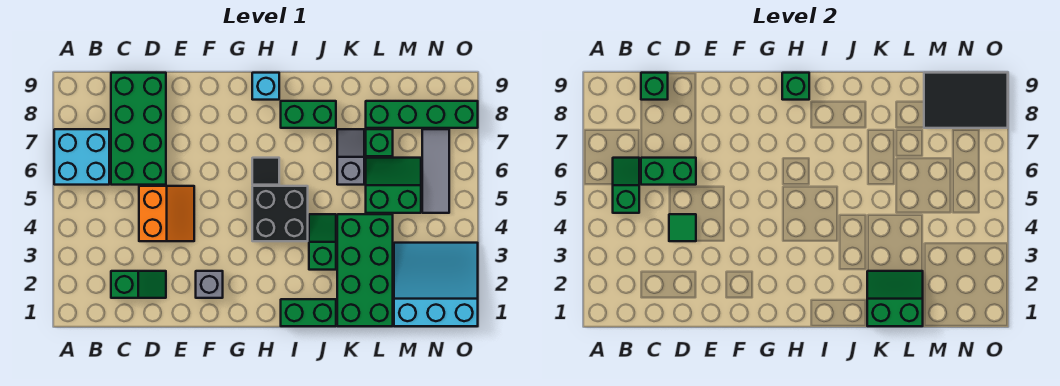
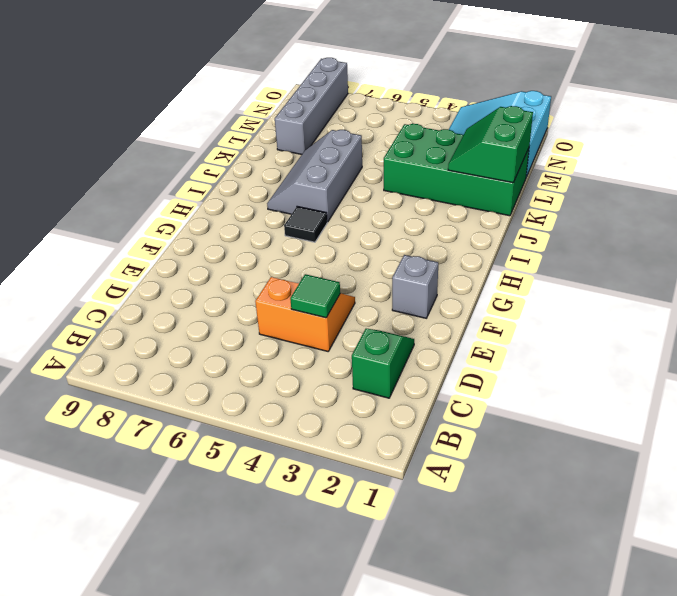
grey 2x3 slope [267,130,362,222] -> grey 1x2 slope [337,129,364,185]
grey 1x4 brick [275,58,348,154] -> green 1x4 brick [366,101,478,128]
none -> cyan 2x2 brick [54,129,109,185]
none -> green 2x4 brick [111,73,166,185]
none -> black 2x2 brick [252,186,308,241]

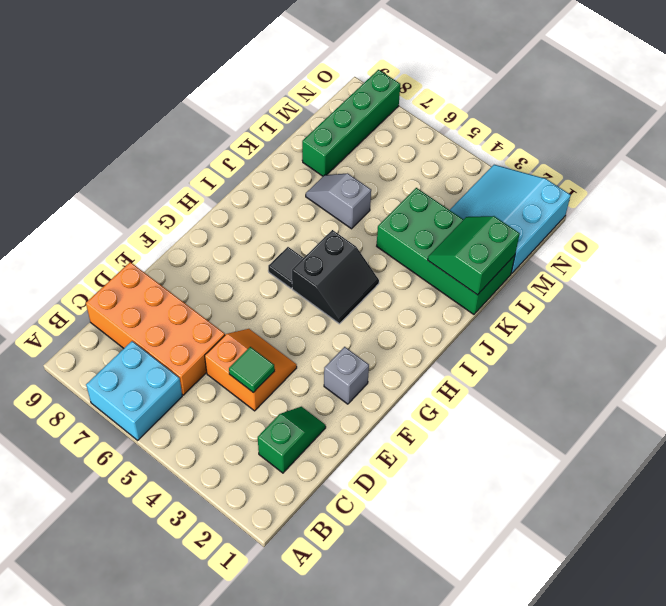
orange 2x4 brick [86,262,225,395] -> green 2x4 brick [111,73,166,185]
black 2x2 slope [292,230,379,324] -> black 2x2 brick [252,186,308,241]
none -> cyan 1x1 brick [252,73,279,100]
none -> green 1x2 brick [281,299,336,326]
none -> green 1x2 brick [281,101,336,128]

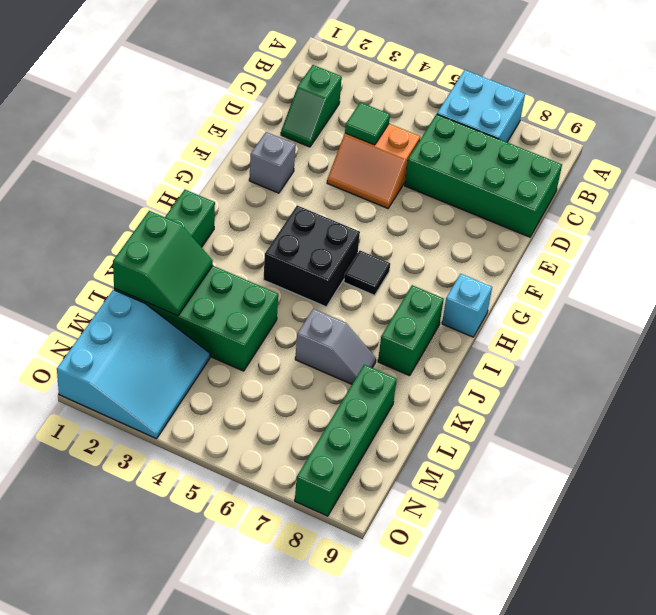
none -> green 1x2 slope [309,214,336,270]
none -> green 2x2 slope [366,158,421,213]
none -> green 1x1 brick [366,129,393,156]

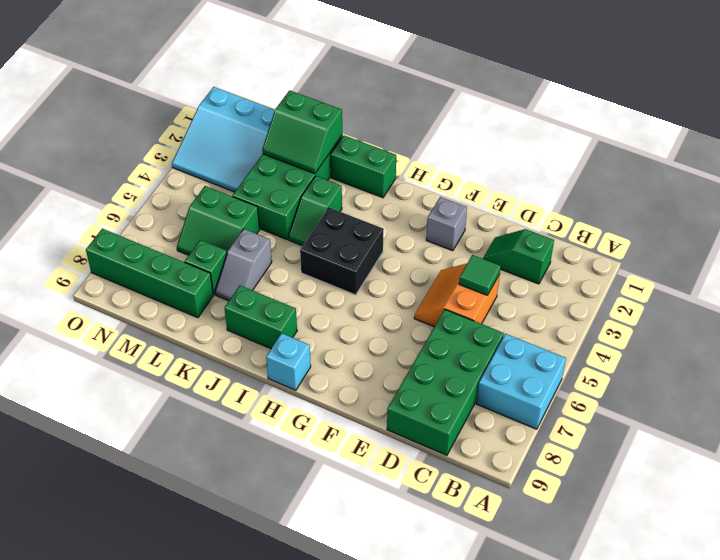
none -> black 1x1 tile [252,158,279,185]
none -> grey 1x3 tile [422,129,449,213]
none -> green 1x2 slope [613,158,639,213]

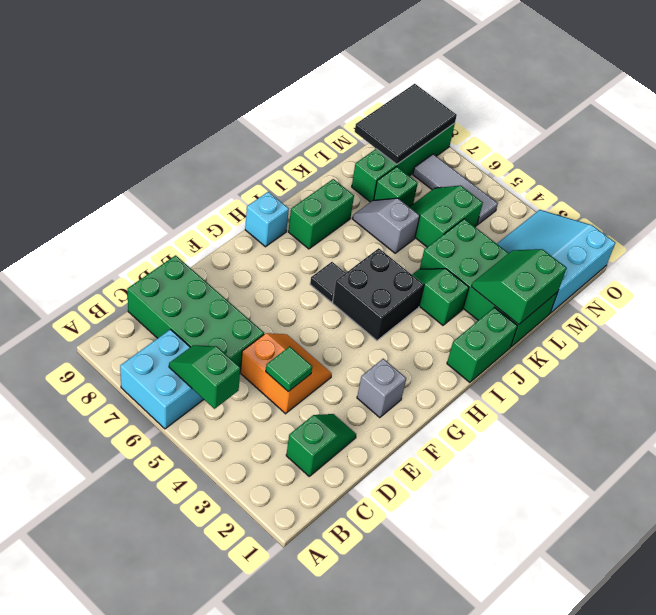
none -> green 1x2 brick [641,158,696,185]
none -> green 1x1 brick [641,73,668,100]
none -> green 1x1 brick [782,73,809,100]

